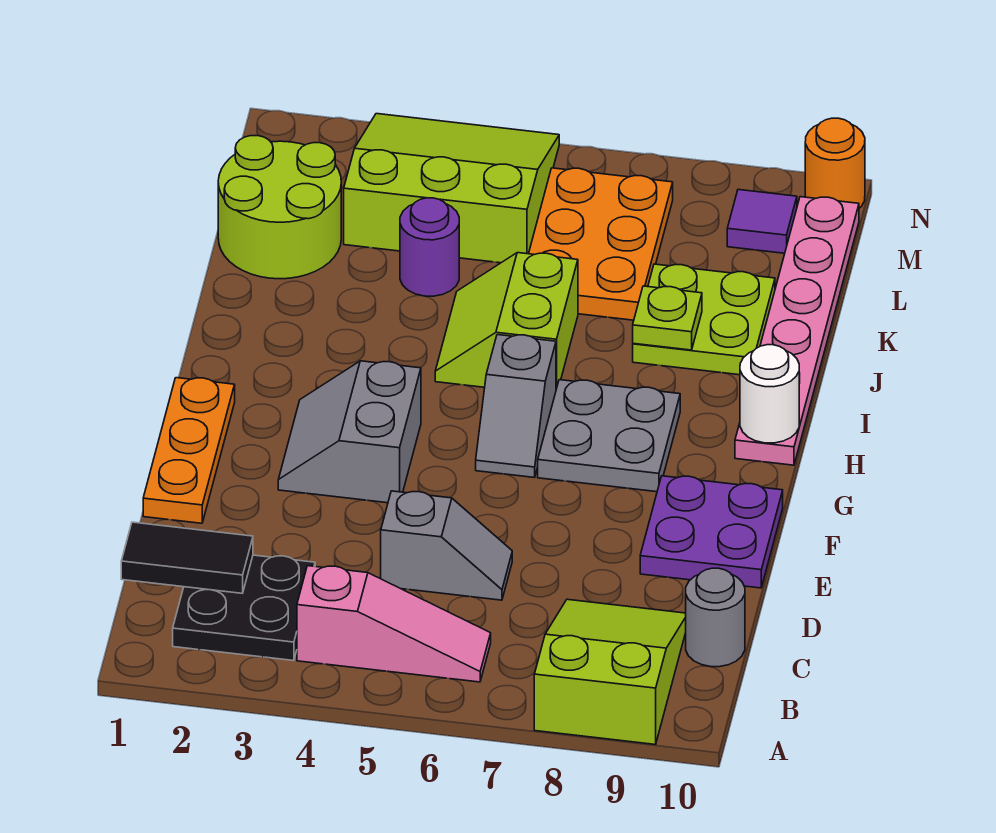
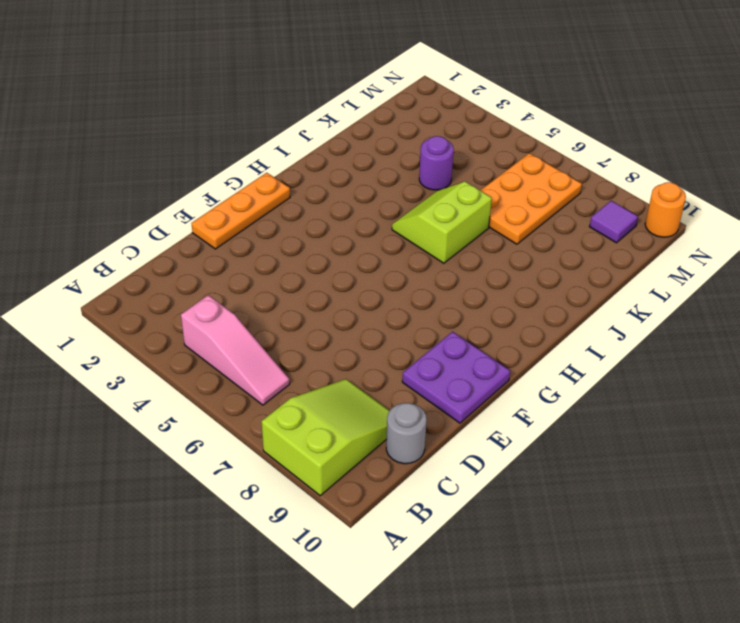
none -> black 2x2 plate [173,555,315,661]
none -> grey 1x2 slope [381,491,512,600]
none -> grey 2x2 slope [278,361,421,503]

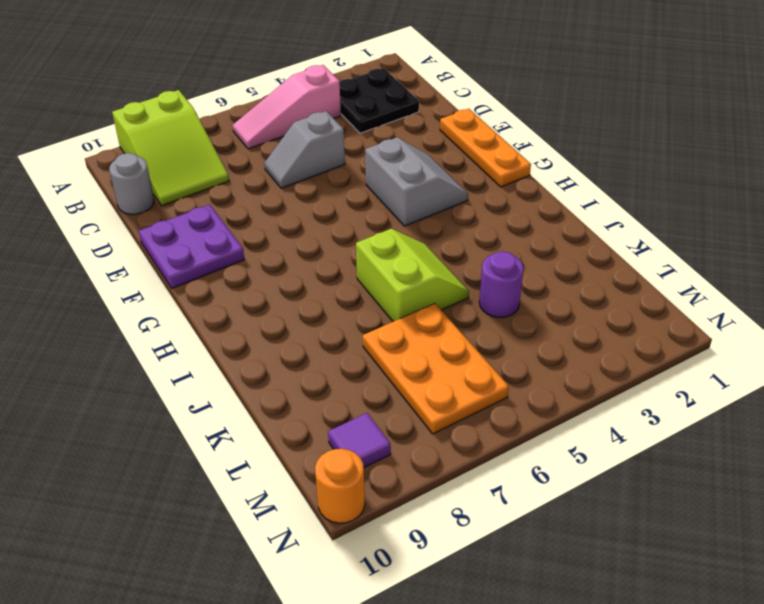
none -> grey 1x2 slope [476,335,556,478]
none -> grey 2x2 plate [538,380,680,492]
none -> pink 1x6 plate [735,197,859,465]

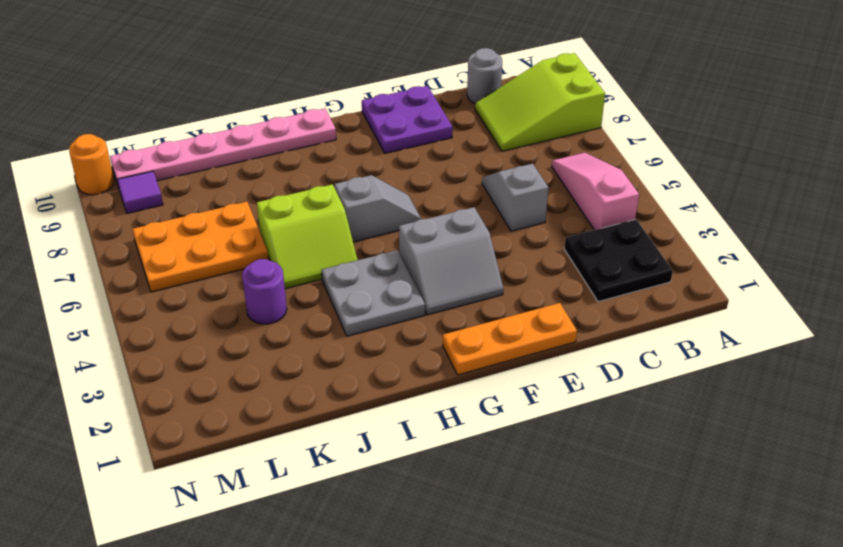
grey 2x2 plate [321,250,425,336] -> grey 2x2 plate moved to [538,380,680,492]
none -> lime 2x2 plate [633,264,775,375]
none -> lime 2x2 round brick [218,136,341,279]
none -> lime 3x3 slope [344,114,559,263]

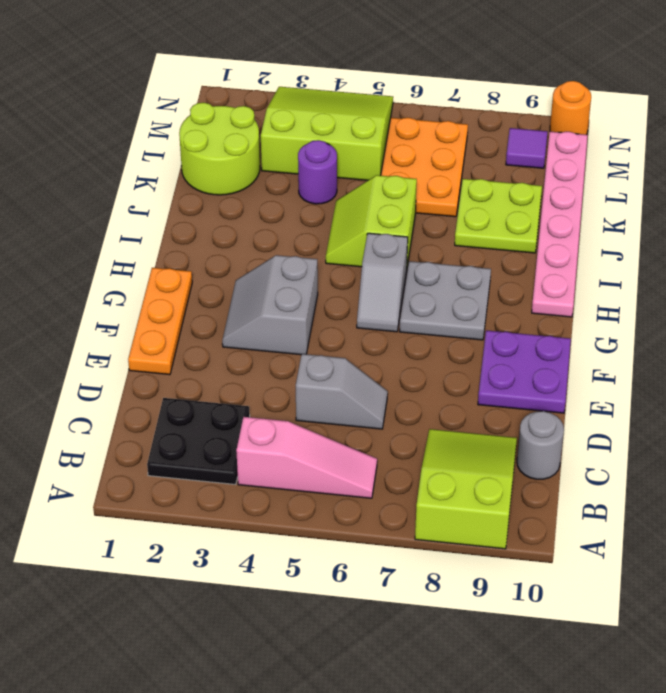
none -> black 1x2 tile [121,522,253,593]
none -> white 1x1 round brick [740,345,799,443]
none -> lime 1x1 plate [633,286,702,350]

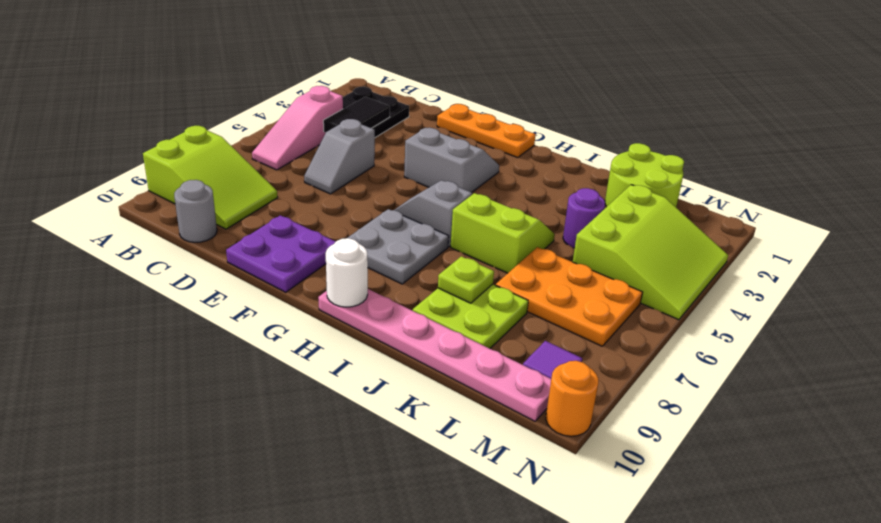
black 1x2 tile [323,97,390,132] -> black 1x2 tile moved to [121,522,253,593]

